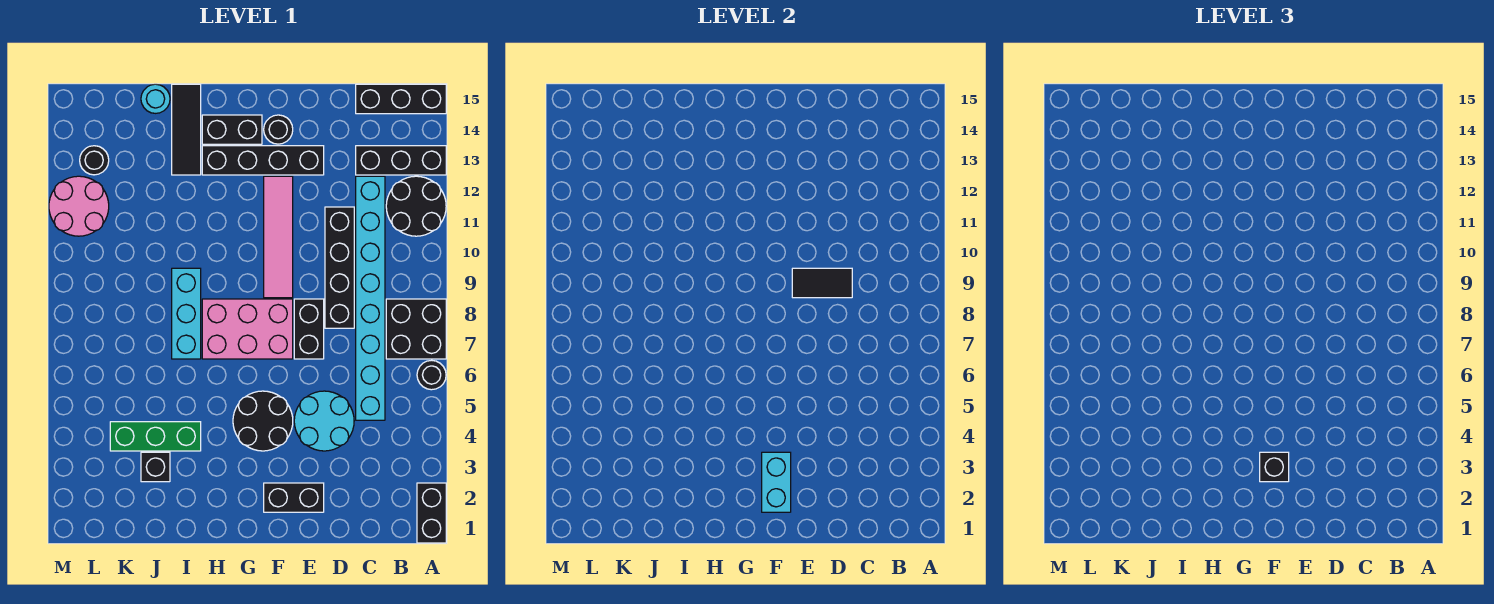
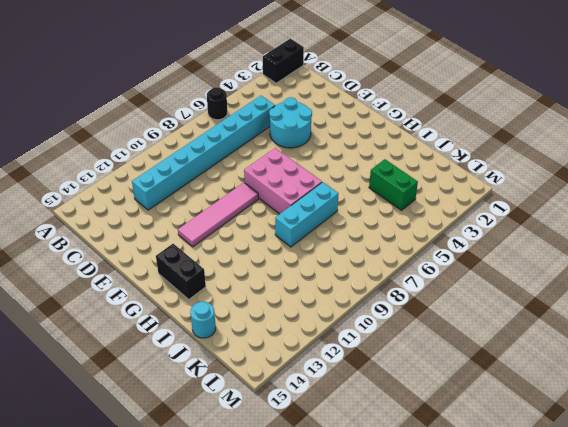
green 1x2 brick [369,159,418,210] -> green 1x3 brick [110,422,201,451]
none -> black 2x2 brick [386,299,446,359]
none -> black 2x2 round brick [386,176,446,236]
none -> black 1x3 brick [356,146,446,175]

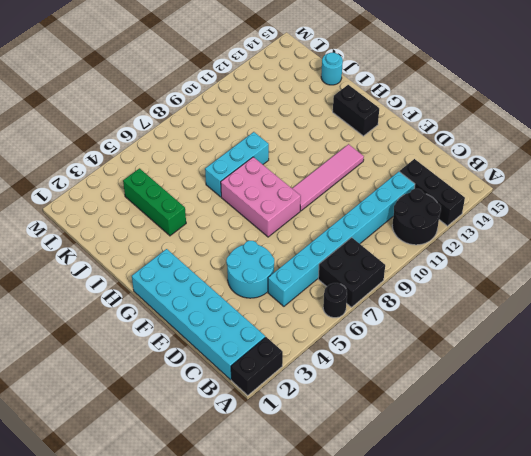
cyan 2x6 brick [132,249,265,380] -> black 1x2 brick [264,483,324,512]
none -> black 1x3 brick [356,84,446,114]
none -> black 1x4 brick [325,207,354,328]
none -> black 1x2 brick [294,299,324,359]

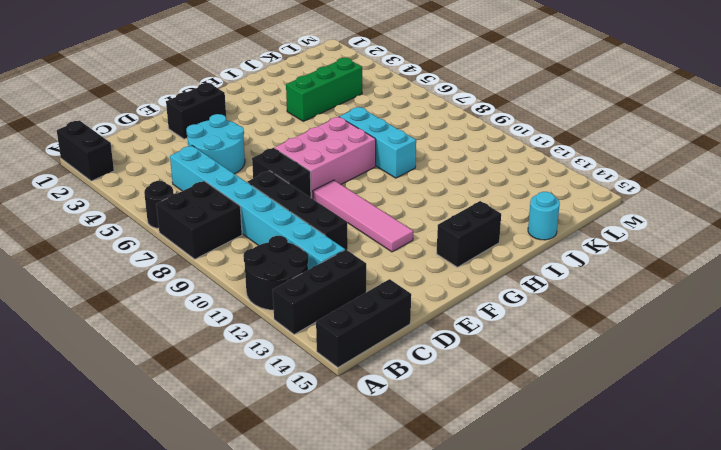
none -> black 1x4 brick [202,146,324,175]
none -> black 2x2 round brick [233,391,293,451]
none -> black 1x1 round brick [264,115,293,144]

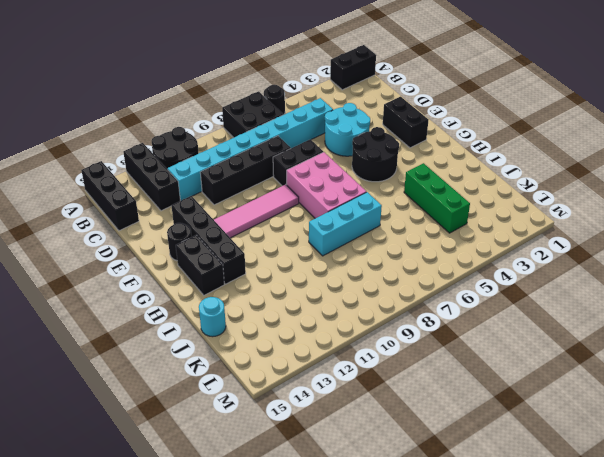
none -> black 1x3 tile [172,84,201,175]
none -> black 1x1 brick [141,452,170,482]
none -> pink 2x2 round brick [49,176,109,236]

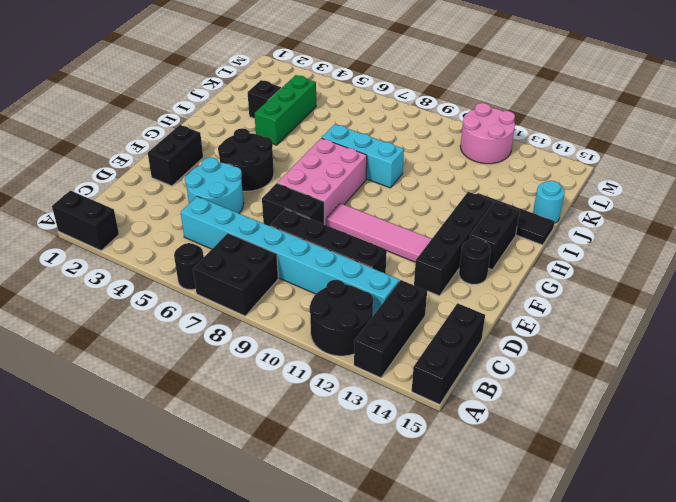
none -> black 1x1 round brick [80,146,109,175]
none -> black 1x2 tile [792,268,852,298]
none -> cyan 1x2 brick [762,452,791,512]

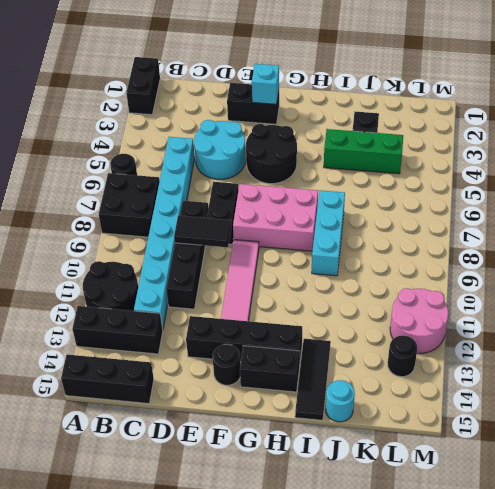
cyan 1x1 brick [252,64,279,104] -> cyan 1x2 brick [762,452,791,512]
none -> black 1x1 brick [1260,452,1289,482]

